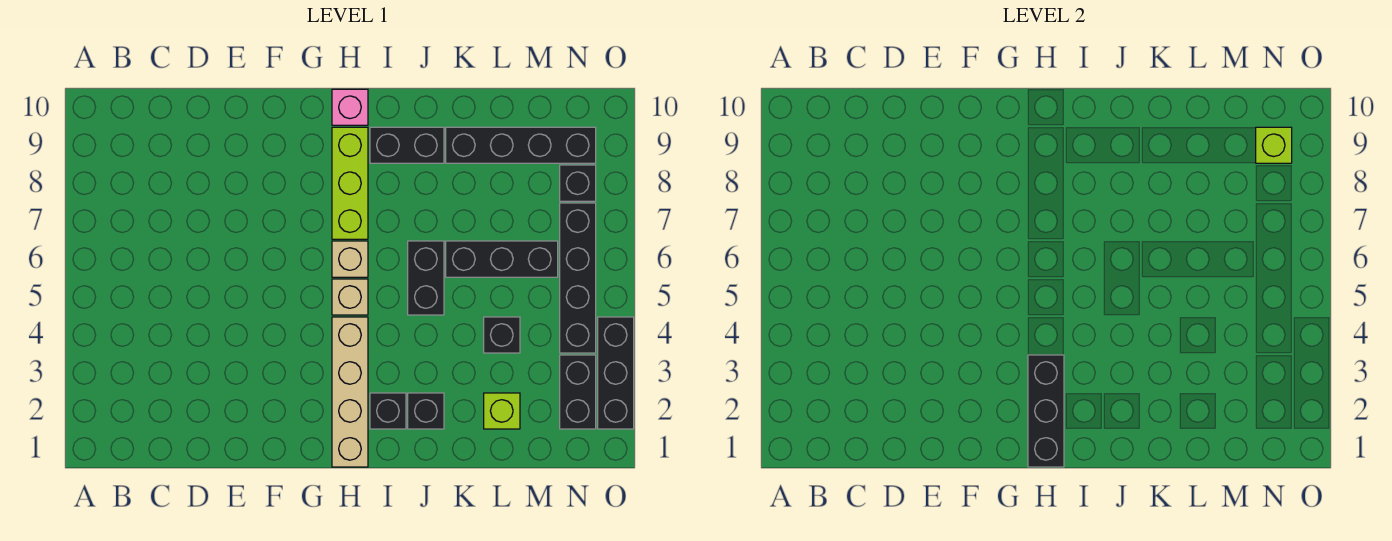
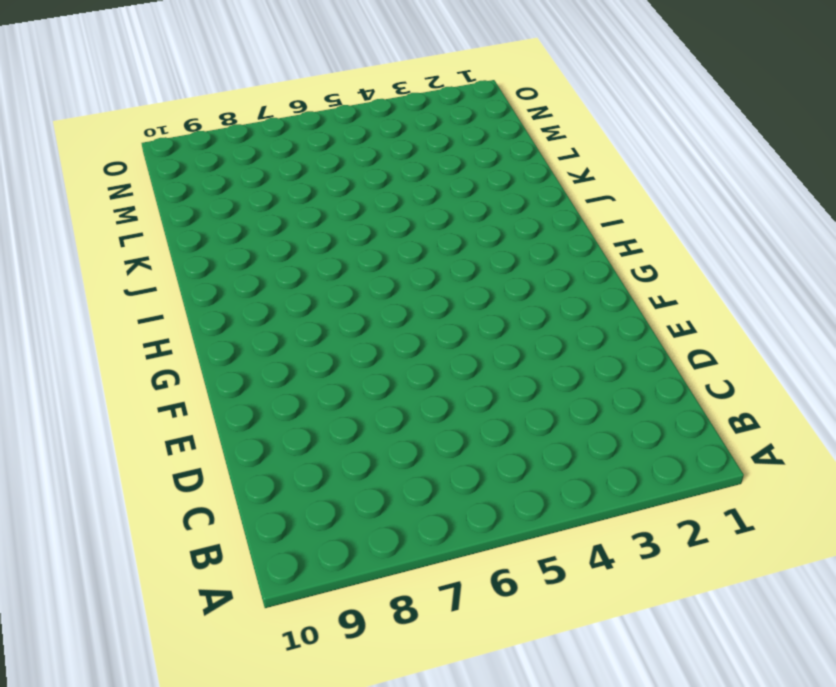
none -> tan 1x4 brick [332,317,368,467]
none -> tan 1x1 brick [332,279,368,315]
none -> tan 1x1 brick [332,241,368,277]

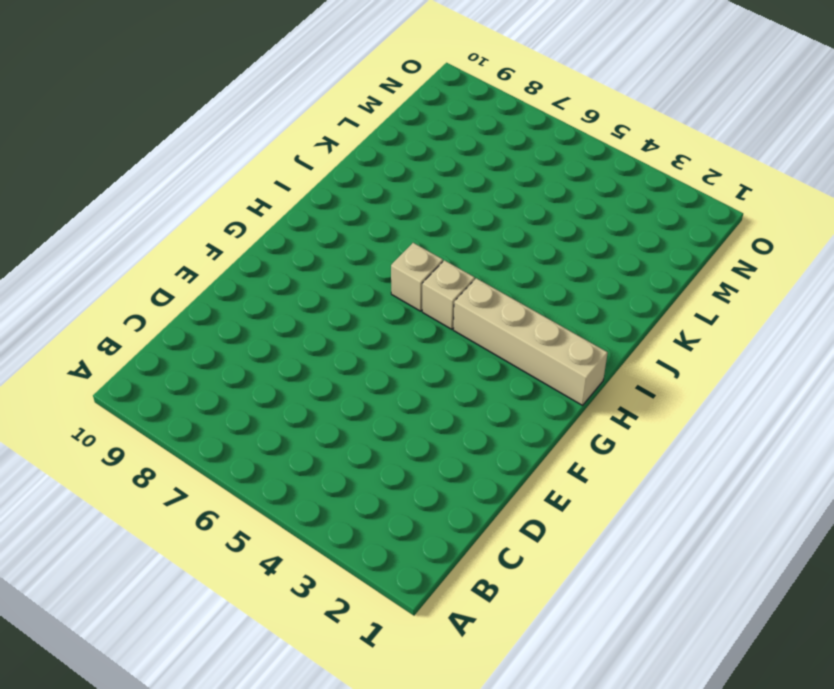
none -> lime 1x3 brick [332,127,368,239]
none -> pink 1x1 brick [332,89,368,125]
none -> black 1x1 brick [370,393,406,429]

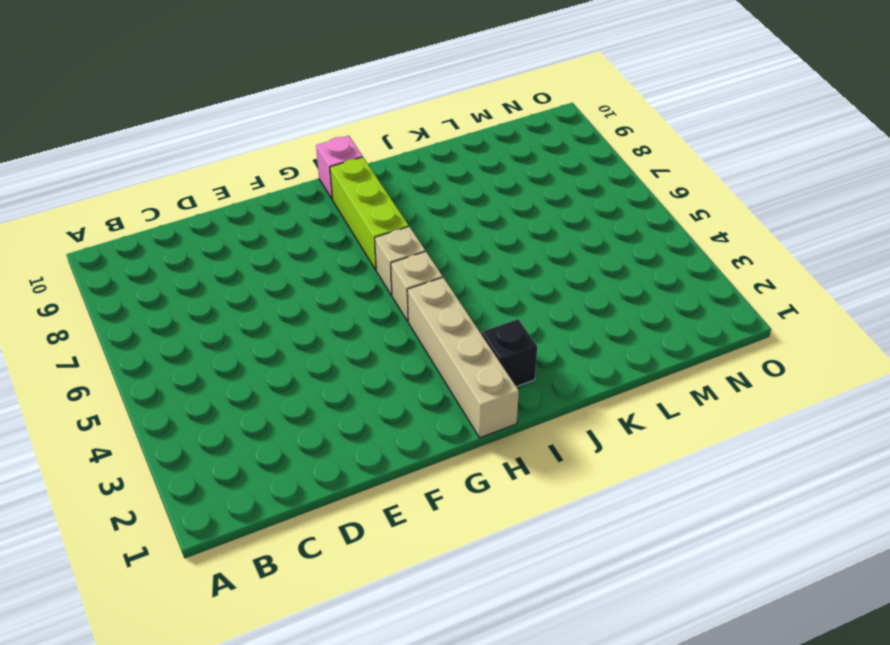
none -> black 1x2 brick [370,127,444,163]
none -> black 1x1 brick [408,393,444,429]
none -> black 1x2 brick [408,241,444,315]

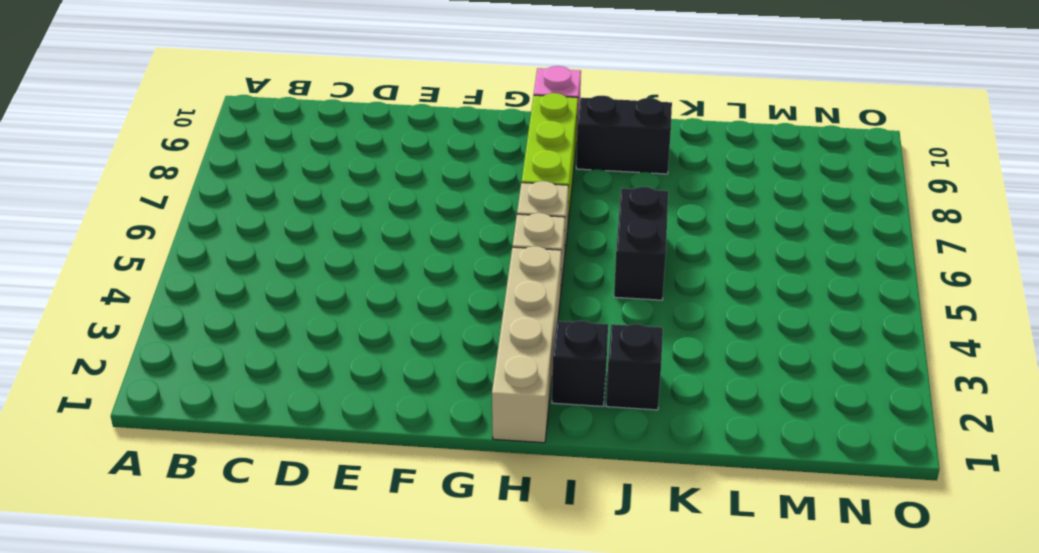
none -> black 1x3 brick [446,241,558,277]
none -> black 1x4 brick [446,127,596,163]
none -> lime 1x1 brick [484,393,520,429]

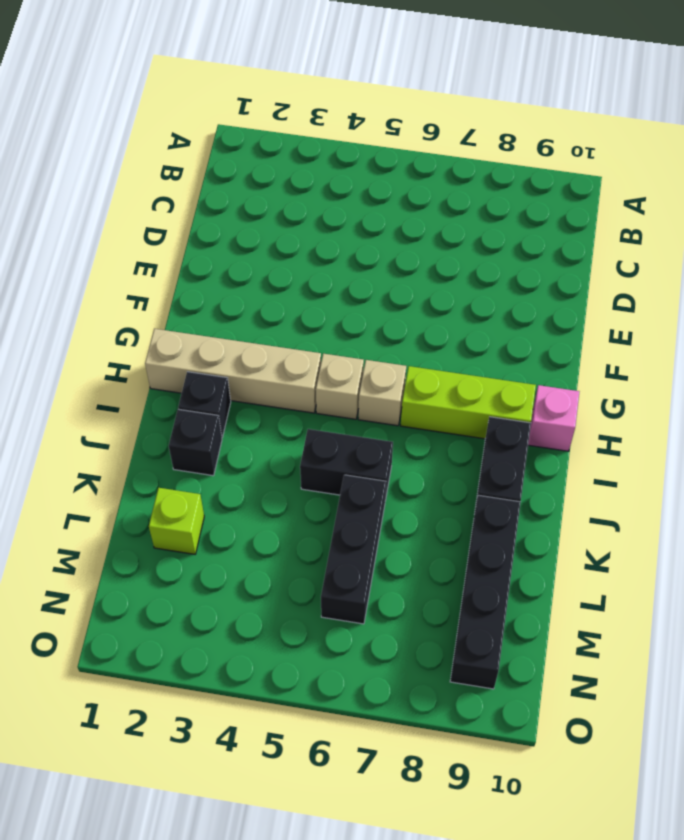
none -> black 1x1 brick [484,317,520,353]
none -> black 1x2 brick [560,355,596,429]
none -> black 1x4 brick [560,203,596,353]

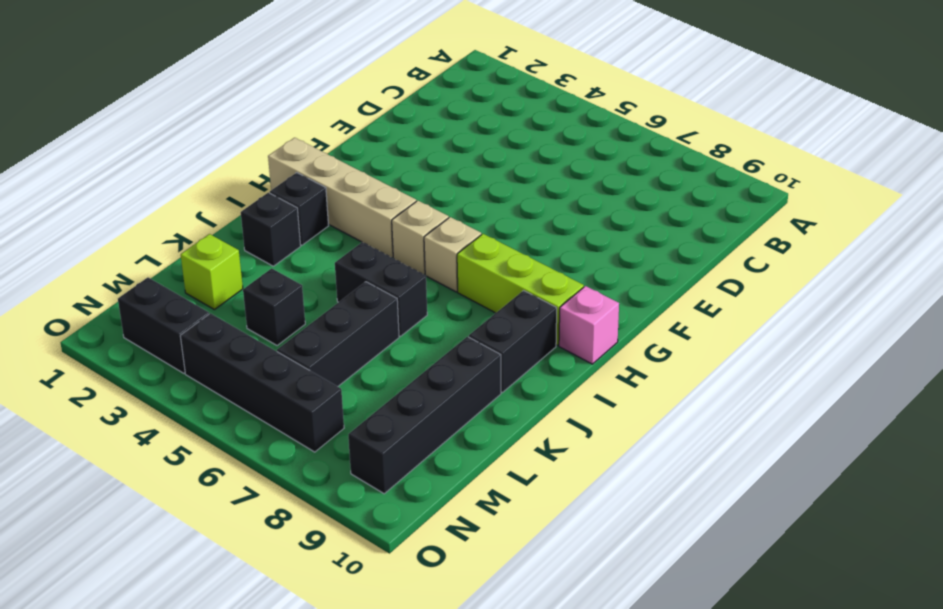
none -> black 1x1 brick [560,165,596,201]
none -> black 1x3 brick [598,317,634,429]
none -> black 1x3 brick [1028,355,1064,467]

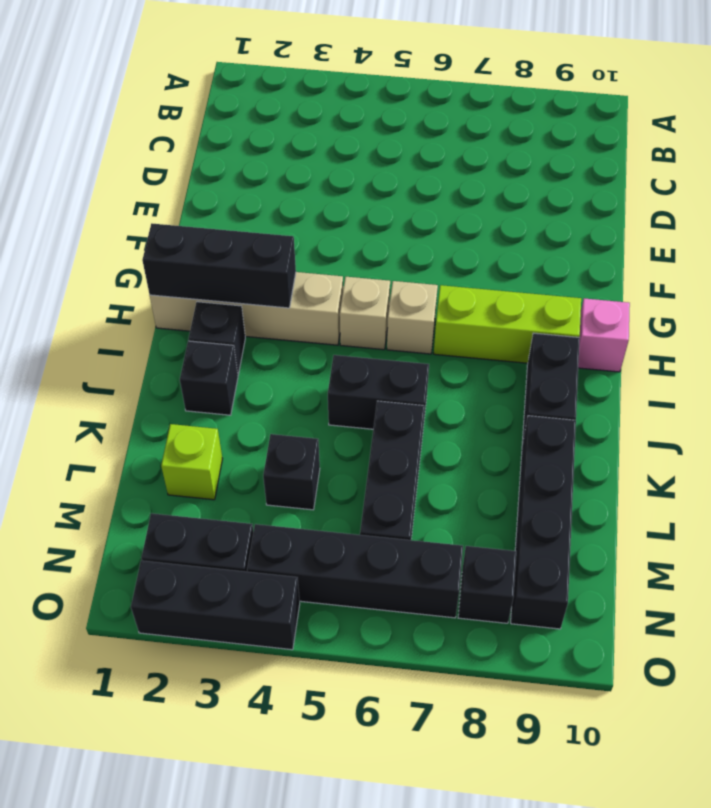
none -> lime 1x1 brick [1256,127,1292,163]

